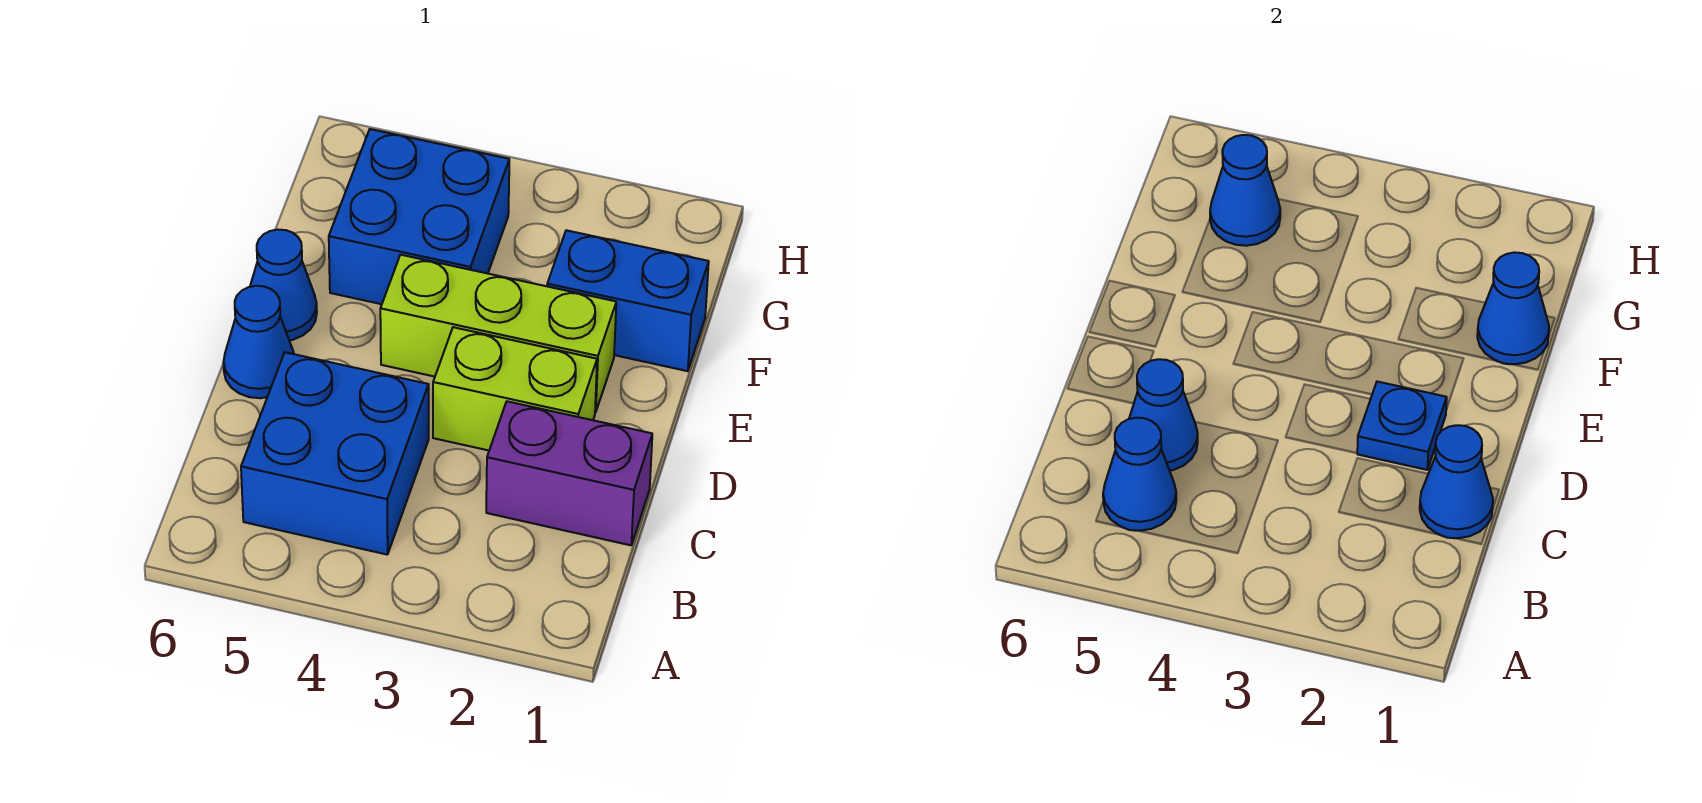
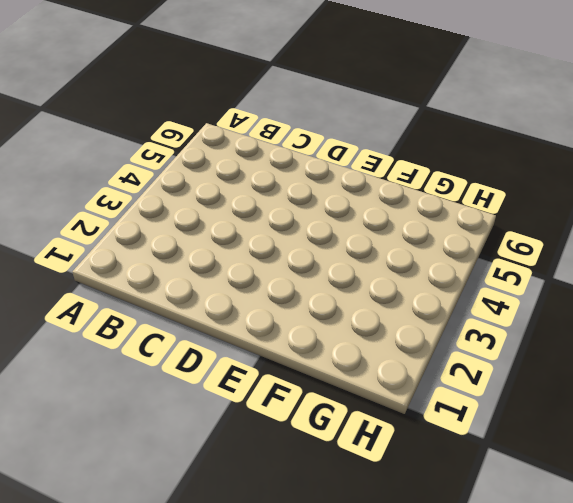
none -> blue 2x2 brick [241,352,429,555]
none -> purple 1x2 brick [486,401,652,545]
none -> lime 1x2 brick [433,327,597,450]

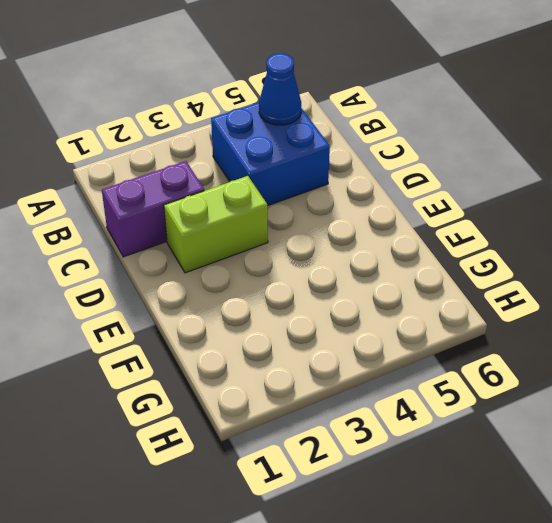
none -> blue 1x1 cone [223,286,294,398]
none -> lime 1x3 brick [380,255,616,412]
none -> blue 1x1 cone [250,230,317,340]

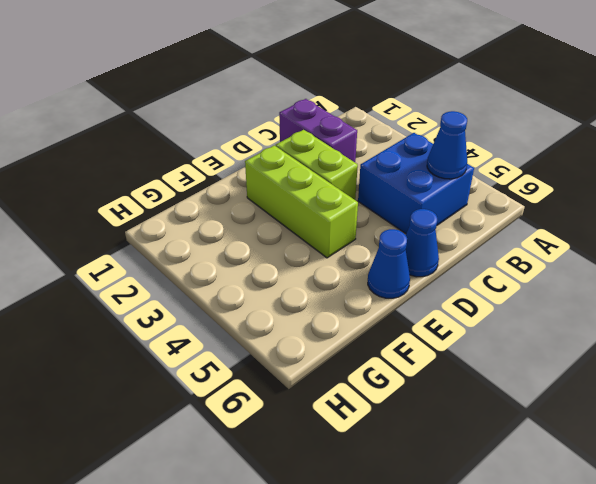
none -> blue 1x2 brick [547,230,709,371]
none -> blue 2x2 brick [329,129,509,304]
none -> blue 1x1 cone [1420,425,1493,538]

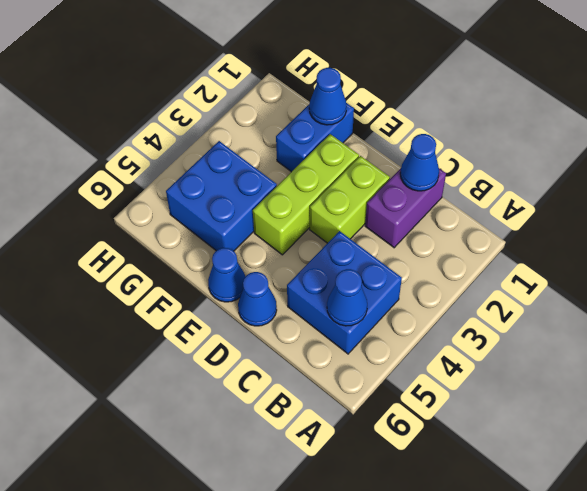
none -> blue 1x1 cone [1129,359,1198,471]
none -> blue 1x1 plate [1357,382,1447,470]
none -> blue 1x1 cone [1210,135,1280,246]

